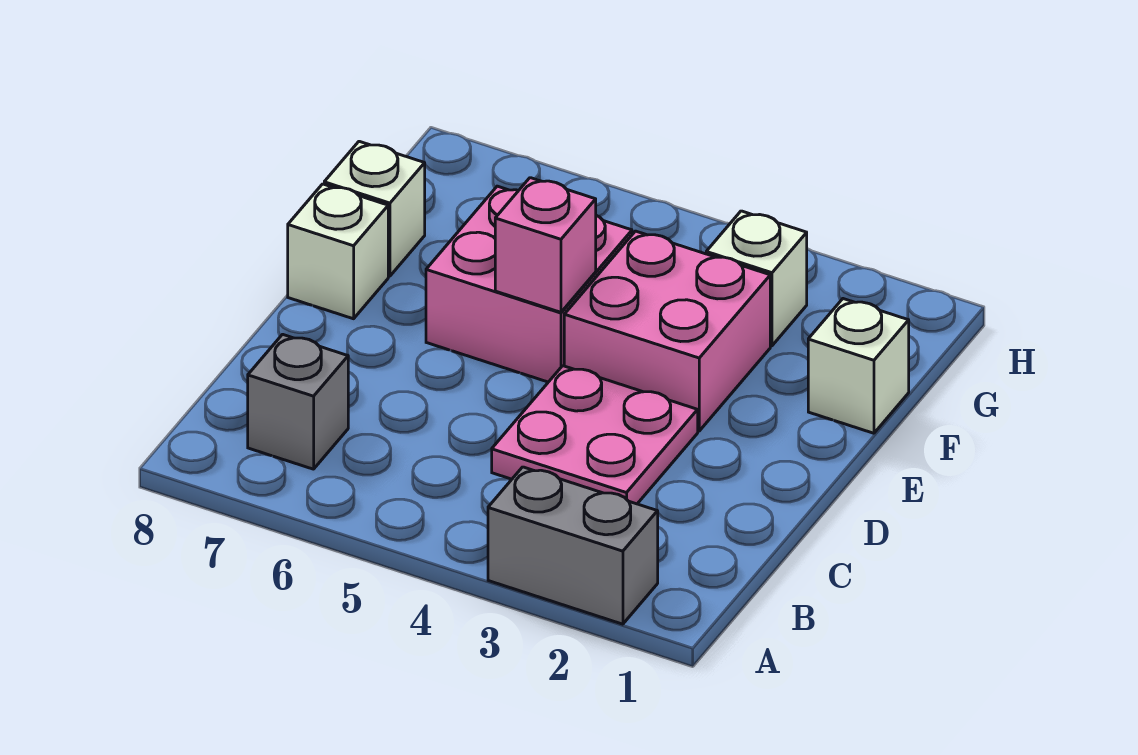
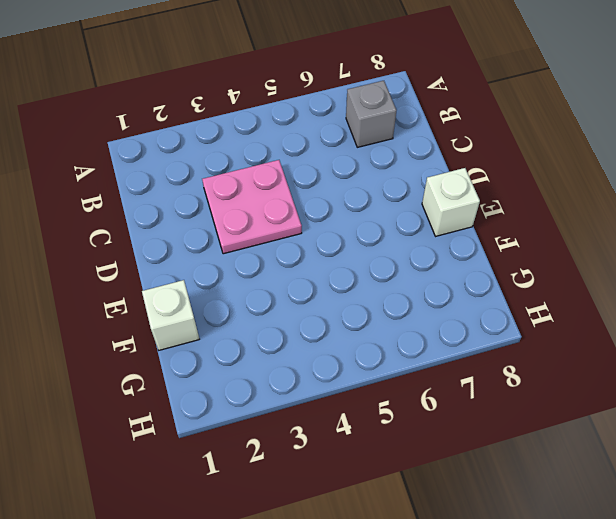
none -> grey 1x2 brick [488,467,658,624]
none -> pink 2x2 brick [564,231,770,431]

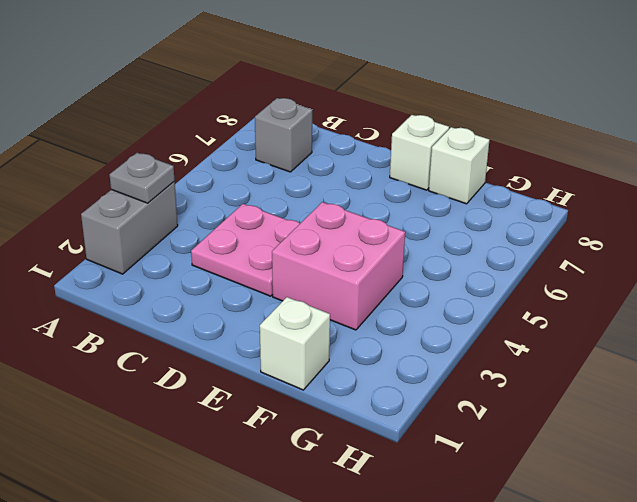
grey 1x1 plate [110,153,175,203] -> none
none -> pink 2x2 brick [426,186,632,382]
none -> white 1x1 brick [706,211,807,346]

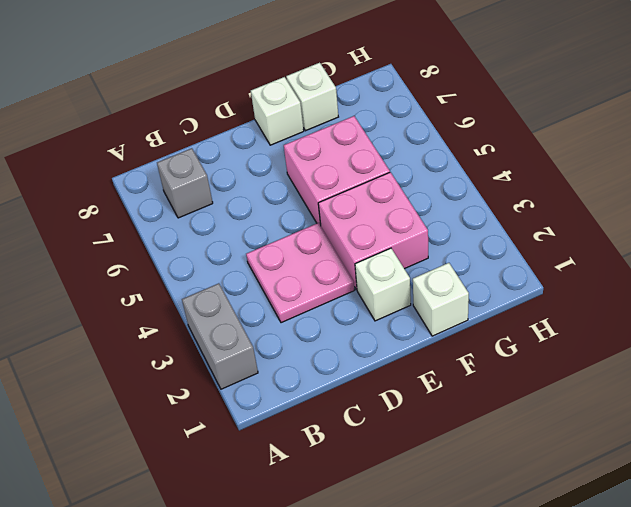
white 1x1 brick [355,248,411,321] -> white 1x1 brick moved to [706,211,807,346]
none -> pink 1x1 brick [495,178,596,312]

